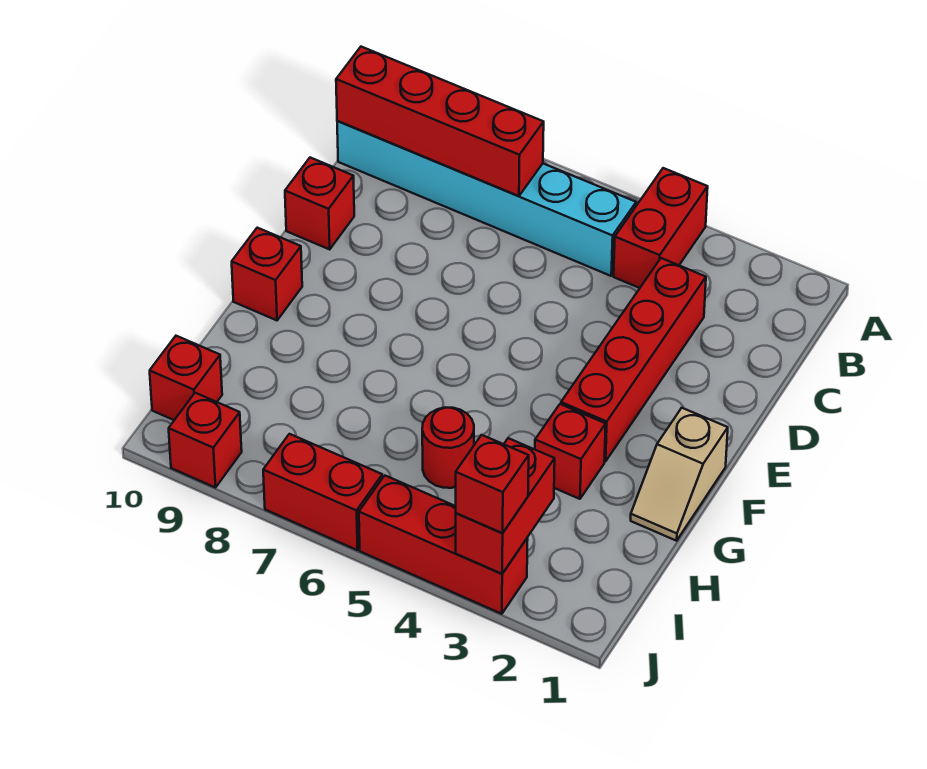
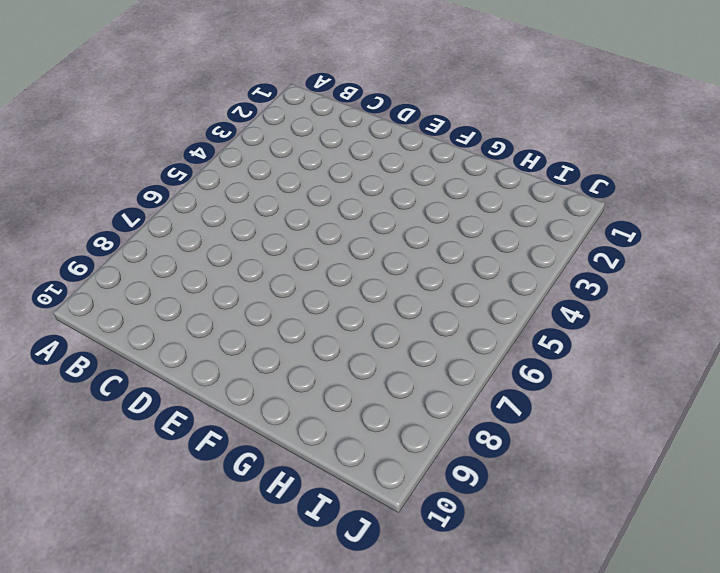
none -> red 1x2 brick [614,168,708,288]
none -> cyan 1x6 brick [337,121,636,276]
none -> red 1x4 brick [561,258,706,462]

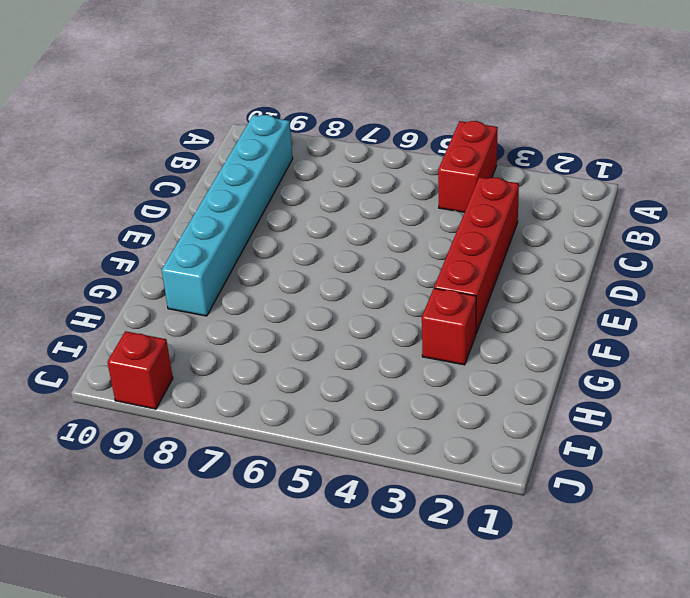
cyan 1x6 brick [162,115,293,316] -> cyan 1x6 brick turned to [337,121,636,276]
none -> red 1x1 brick [285,158,354,249]
none -> tan 1x2 slope [631,408,728,541]
none -> red 1x1 brick [232,228,302,320]

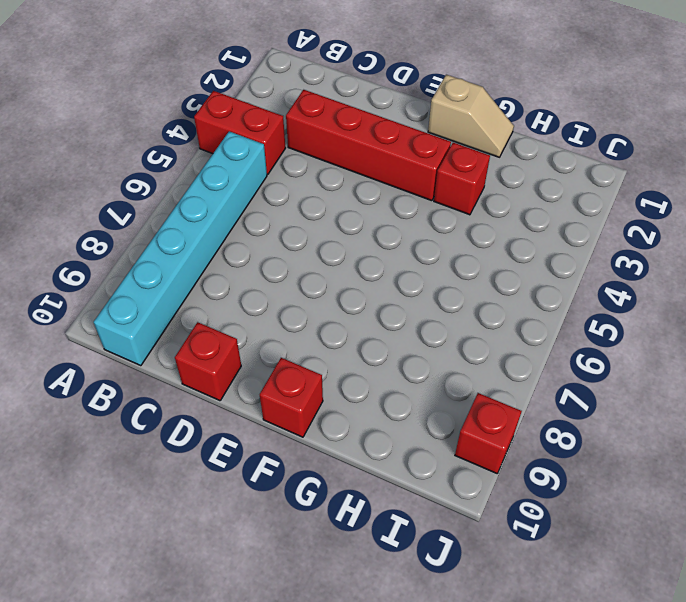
none -> red 1x1 round brick [422,408,474,488]
none -> red 1x1 brick [150,336,222,420]
none -> red 1x3 brick [359,476,528,614]

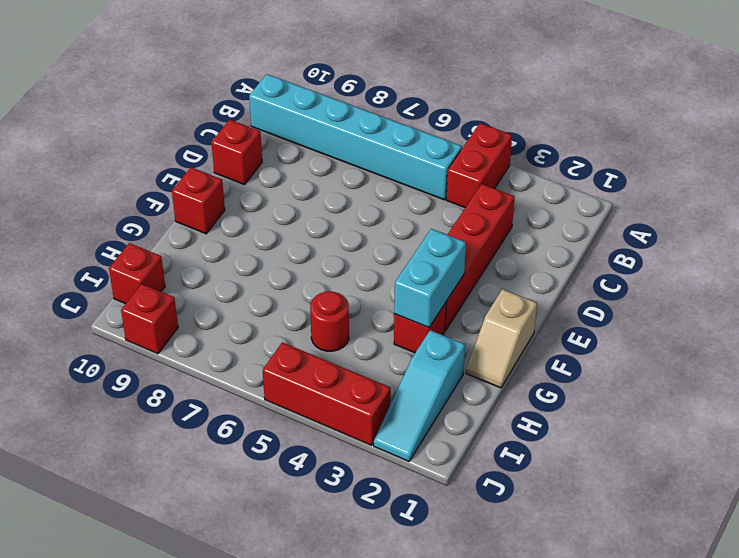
cyan 1x2 brick [394,229,466,328] -> none
cyan 1x3 slope [374,330,465,461] -> none
none -> red 1x2 brick [263,434,382,550]
none -> red 1x4 brick [336,47,544,196]
none -> red 1x2 brick [456,438,555,574]

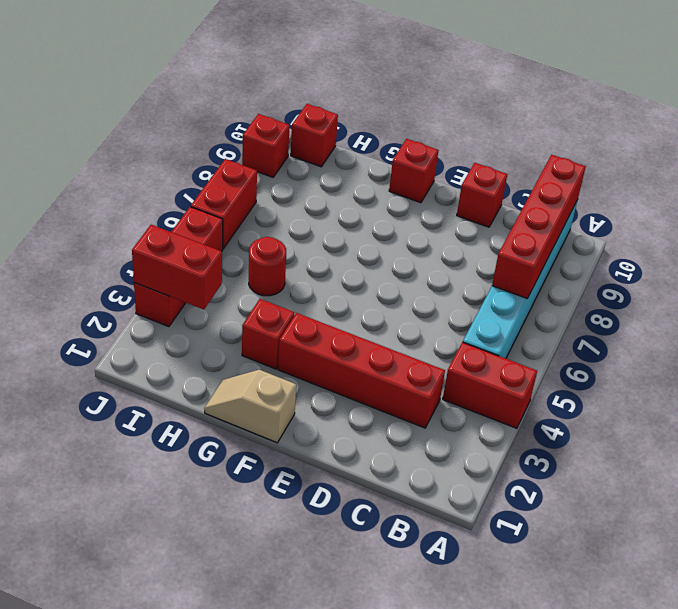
none -> red 1x1 brick [456,435,529,533]

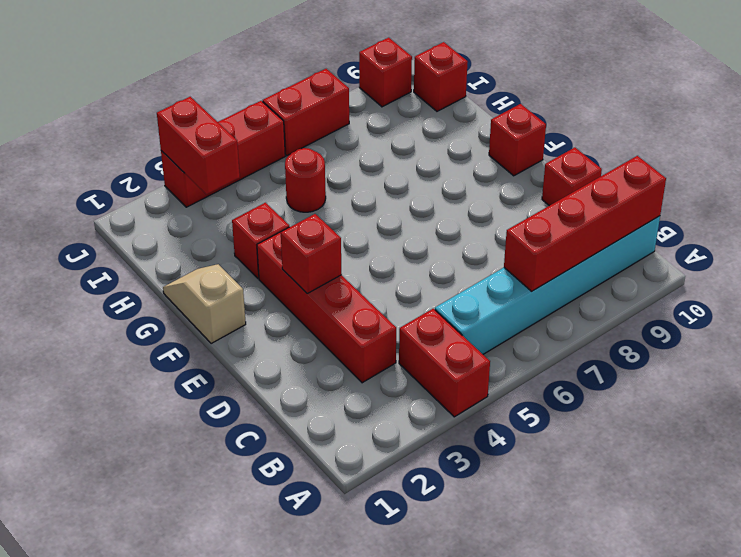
red 1x1 brick [281,214,342,293] -> red 1x1 brick moved to [456,435,529,533]

